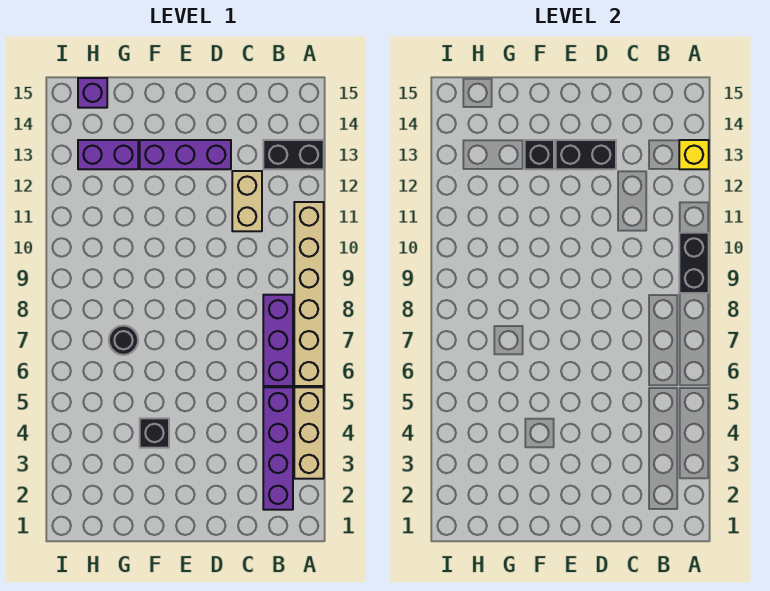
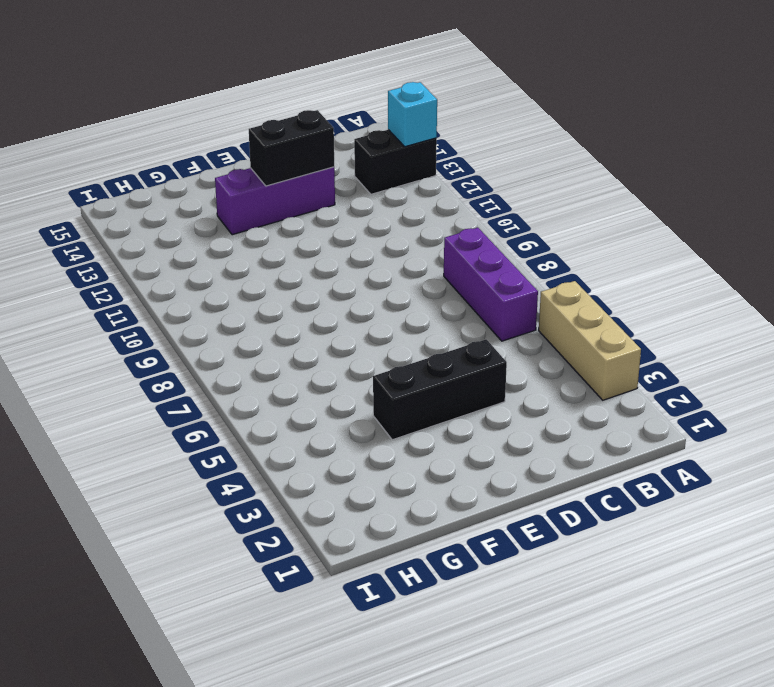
cyan 1x1 brick [388,82,437,147] -> yellow 1x1 brick [679,140,709,169]
black 1x3 brick [373,339,507,440] -> black 1x1 brick [140,418,169,448]
none -> tan 1x6 brick [294,202,324,386]
none -> purple 1x4 brick [263,387,293,510]
none -> tan 1x2 brick [232,171,262,231]

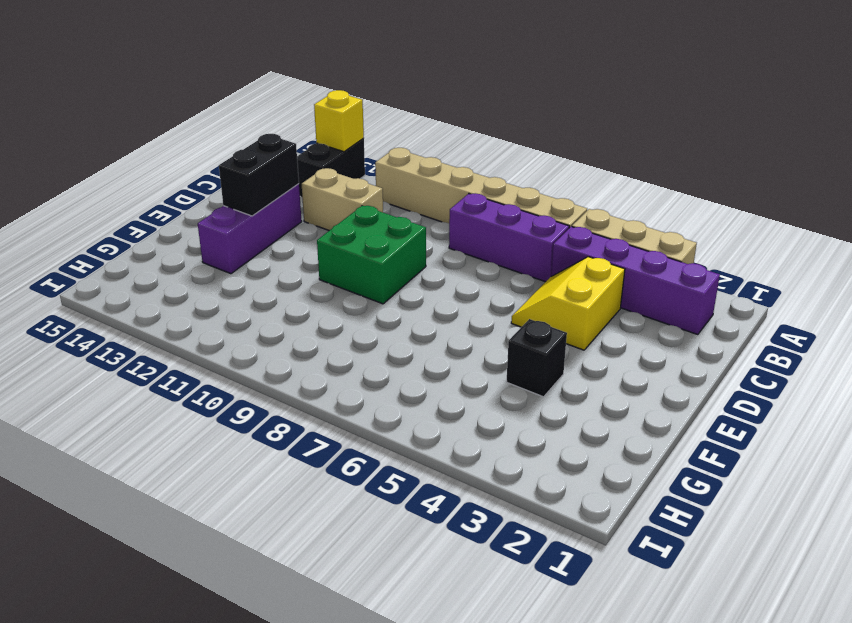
yellow 2x2 slope [511,257,625,350] -> none
green 2x2 brick [317,206,426,304] -> none
none -> black 1x1 round brick [109,326,138,355]
none -> purple 1x2 brick [78,140,138,169]
none -> purple 1x1 brick [78,78,107,108]

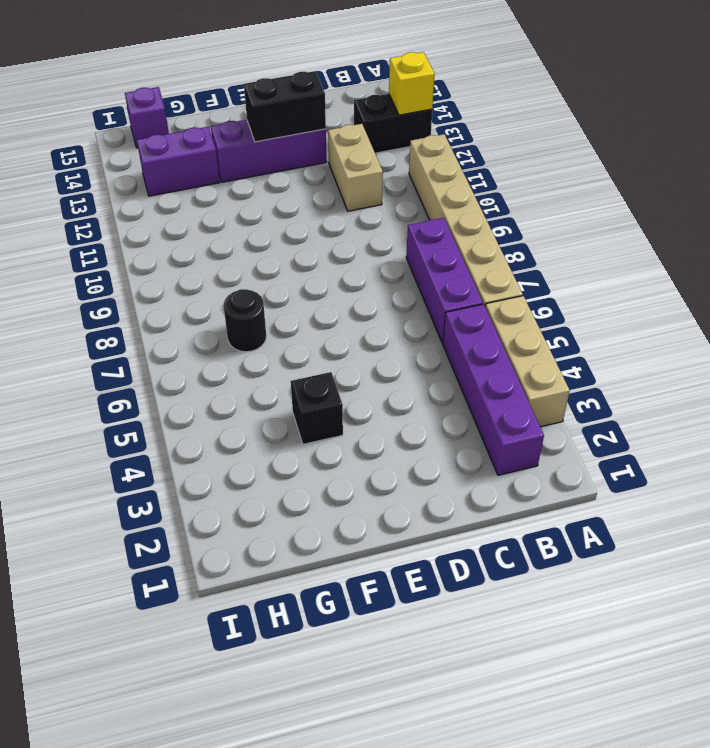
none -> black 1x2 brick [679,233,709,293]
none -> black 1x1 brick [525,140,554,169]

